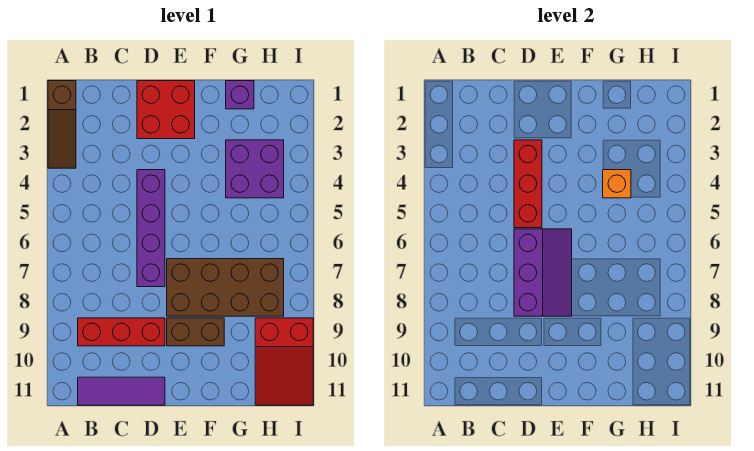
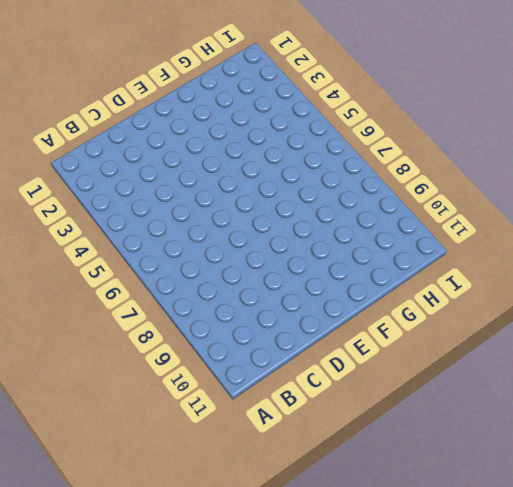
none -> brown 1x3 slope [48,81,76,168]
none -> red 1x3 brick [78,318,165,346]
none -> purple 1x3 tile [78,377,165,405]

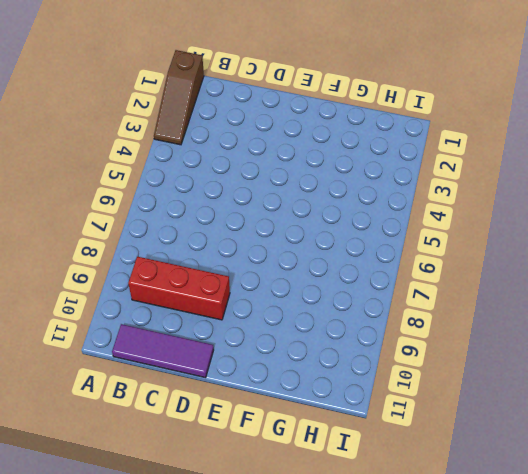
none -> red 2x2 brick [137,81,195,139]
none -> purple 1x4 brick [137,170,165,287]
none -> brown 2x4 brick [167,259,284,316]

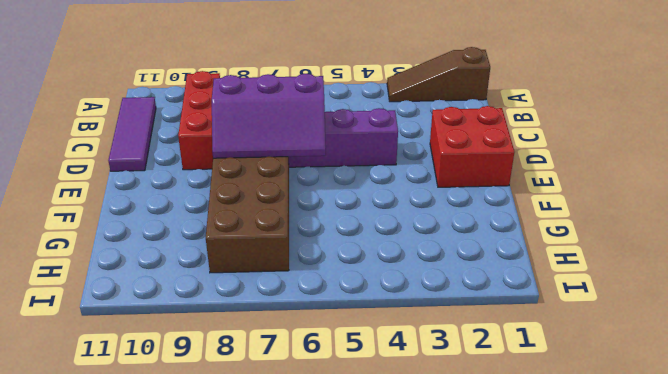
none -> brown 1x2 brick [167,318,224,346]
none -> purple 1x1 brick [226,81,254,109]
none -> purple 2x2 brick [226,140,284,198]

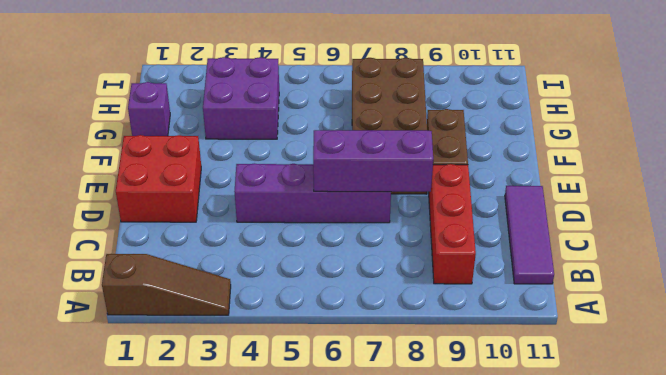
none -> red 2x3 slope [255,318,313,405]
none -> red 1x3 brick [514,140,542,228]
none -> orange 1x1 brick [603,170,631,198]

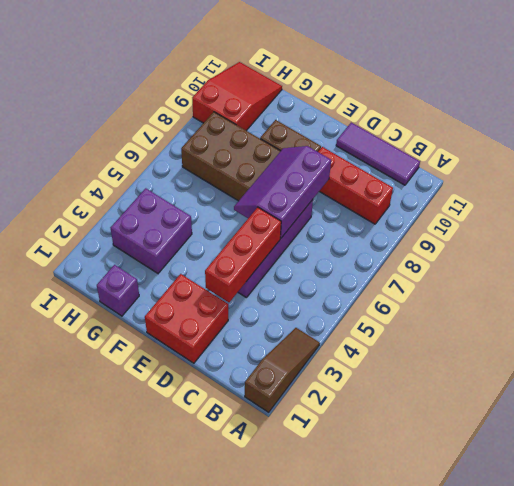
none -> orange 1x1 brick [603,170,631,198]

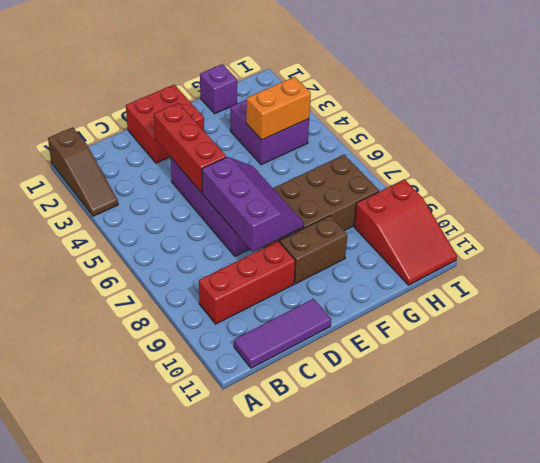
orange 1x2 brick [246,77,311,140] -> orange 1x1 brick [603,170,631,198]

